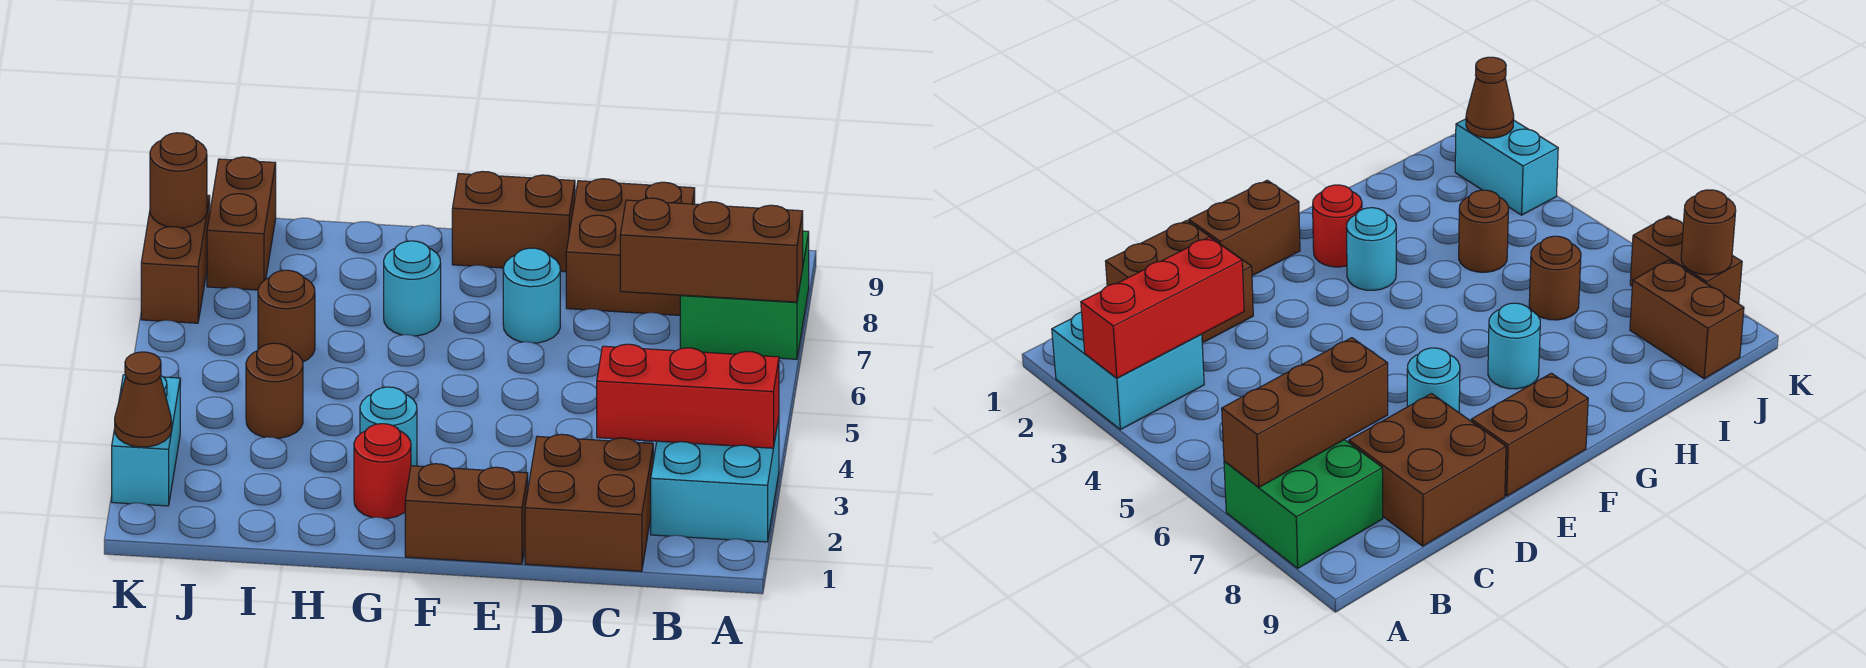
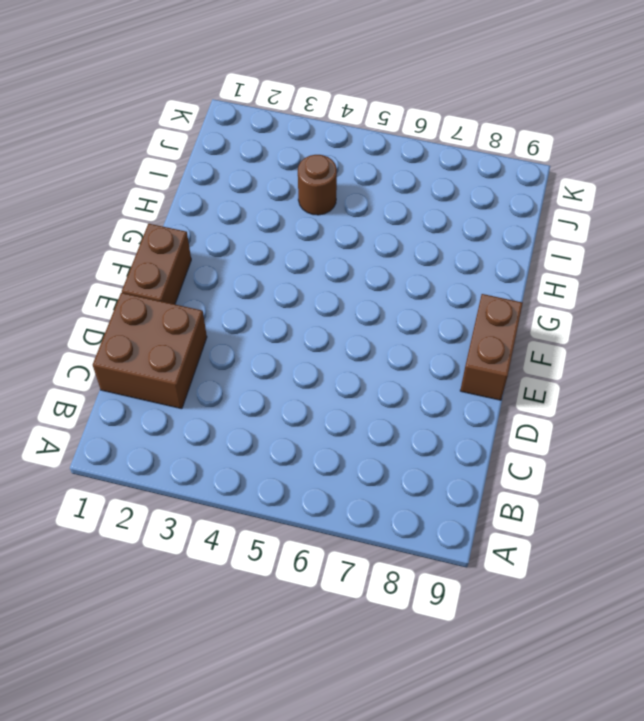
none -> cyan 2x2 brick [651,418,779,542]
none -> green 2x2 brick [680,231,809,359]
none -> brown 2x2 brick [566,179,695,315]

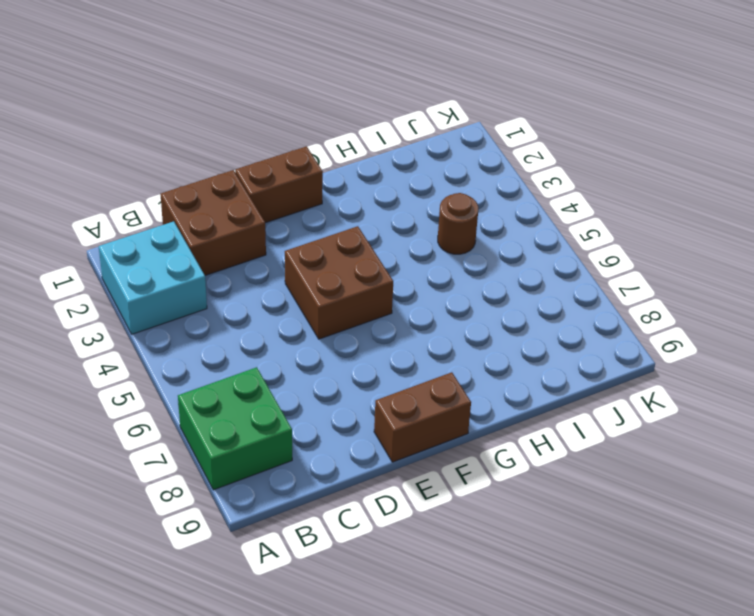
brown 2x2 brick [285,226,393,339] -> brown 2x2 brick moved to [566,179,695,315]
none -> cyan 1x1 round brick [503,248,560,343]
none -> red 1x1 round brick [354,424,411,519]
none -> cyan 1x1 round brick [360,387,417,466]

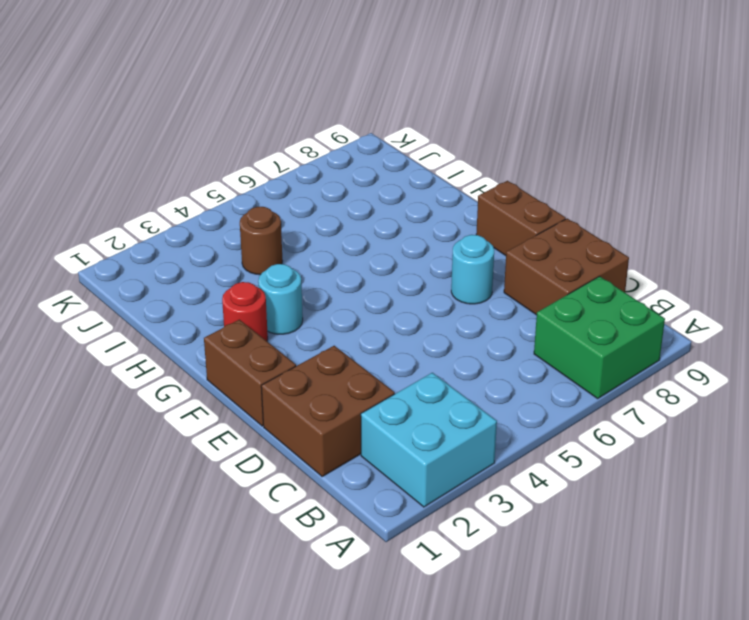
none -> cyan 1x1 round brick [384,241,441,336]
none -> brown 1x1 round brick [258,270,315,362]
none -> brown 1x2 brick [207,157,276,290]

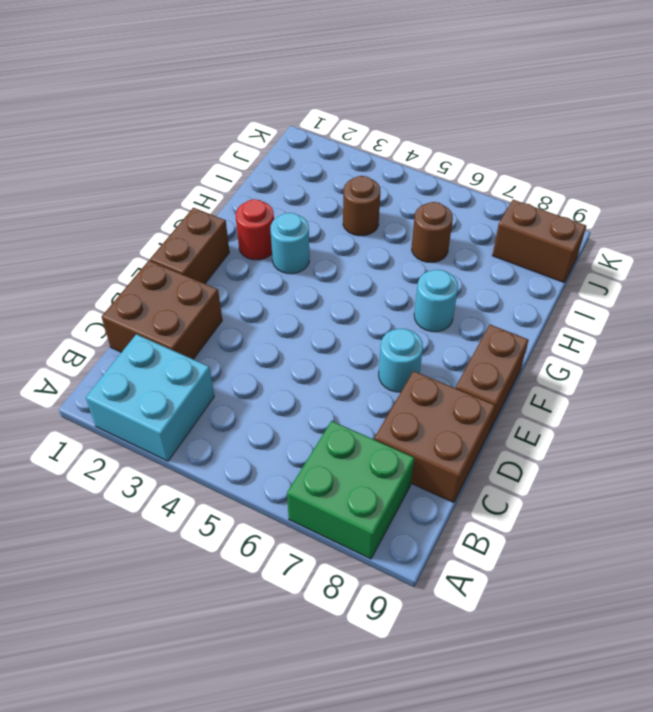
none -> cyan 1x2 brick [112,375,180,506]
none -> brown 1x2 brick [141,195,210,323]
none -> red 1x3 brick [597,344,779,448]

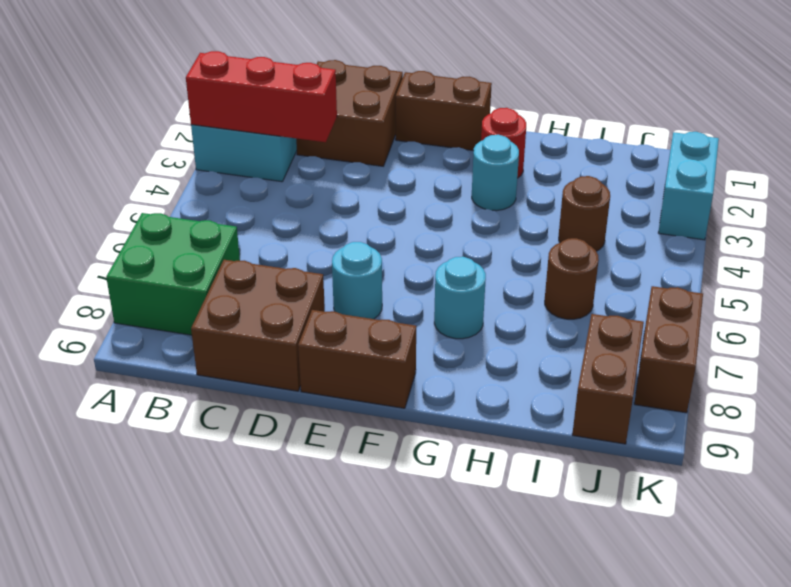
none -> brown 1x3 brick [620,198,803,302]
none -> brown 1x1 cone [115,352,172,447]
none -> brown 1x1 round brick [150,133,207,228]

